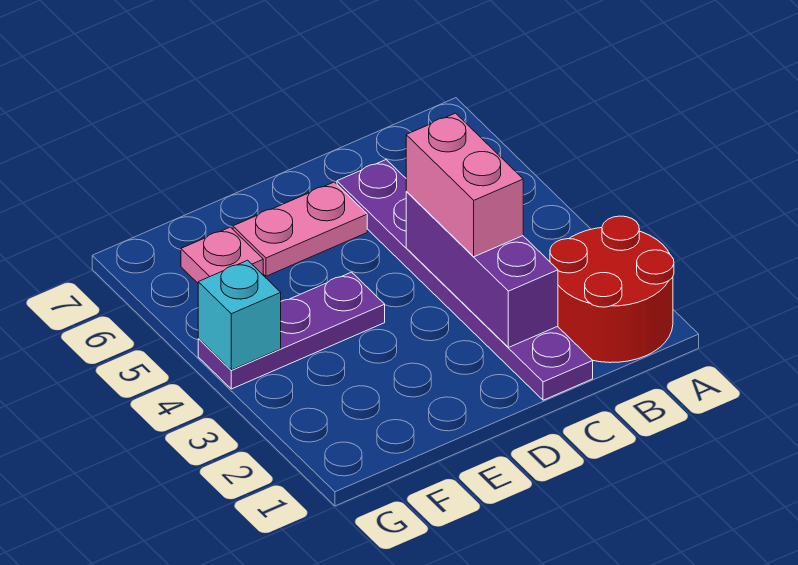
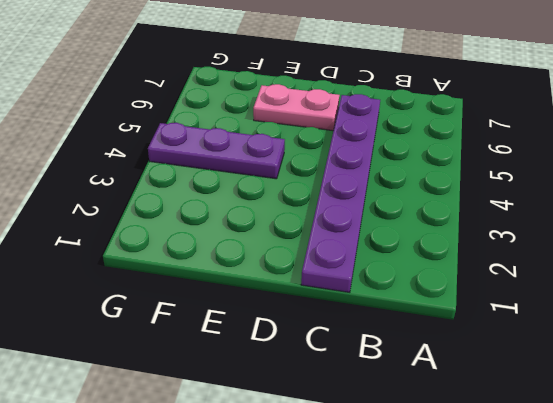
none -> red 2x2 round brick [550,216,674,363]
none -> pink 1x1 plate [181,227,263,283]

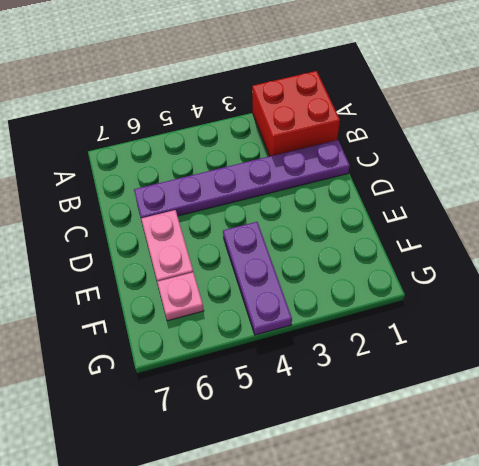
red 2x2 brick [252,71,340,156] -> red 2x2 round brick [550,216,674,363]
none -> purple 1x3 brick [406,191,558,348]
none -> cyan 1x1 brick [198,260,281,370]

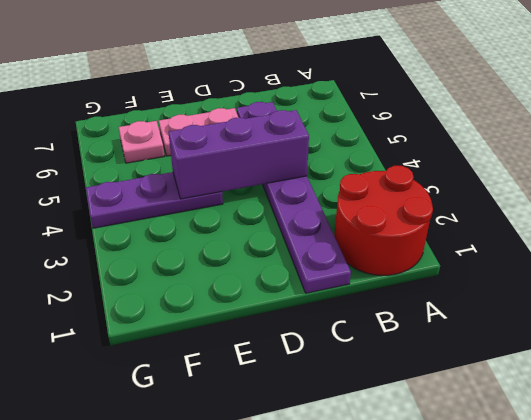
purple 1x3 brick [168,110,309,199] -> purple 1x3 brick turned to [406,191,558,348]
none -> cyan 1x1 brick [198,260,281,370]
none -> pink 1x2 brick [406,113,523,257]

